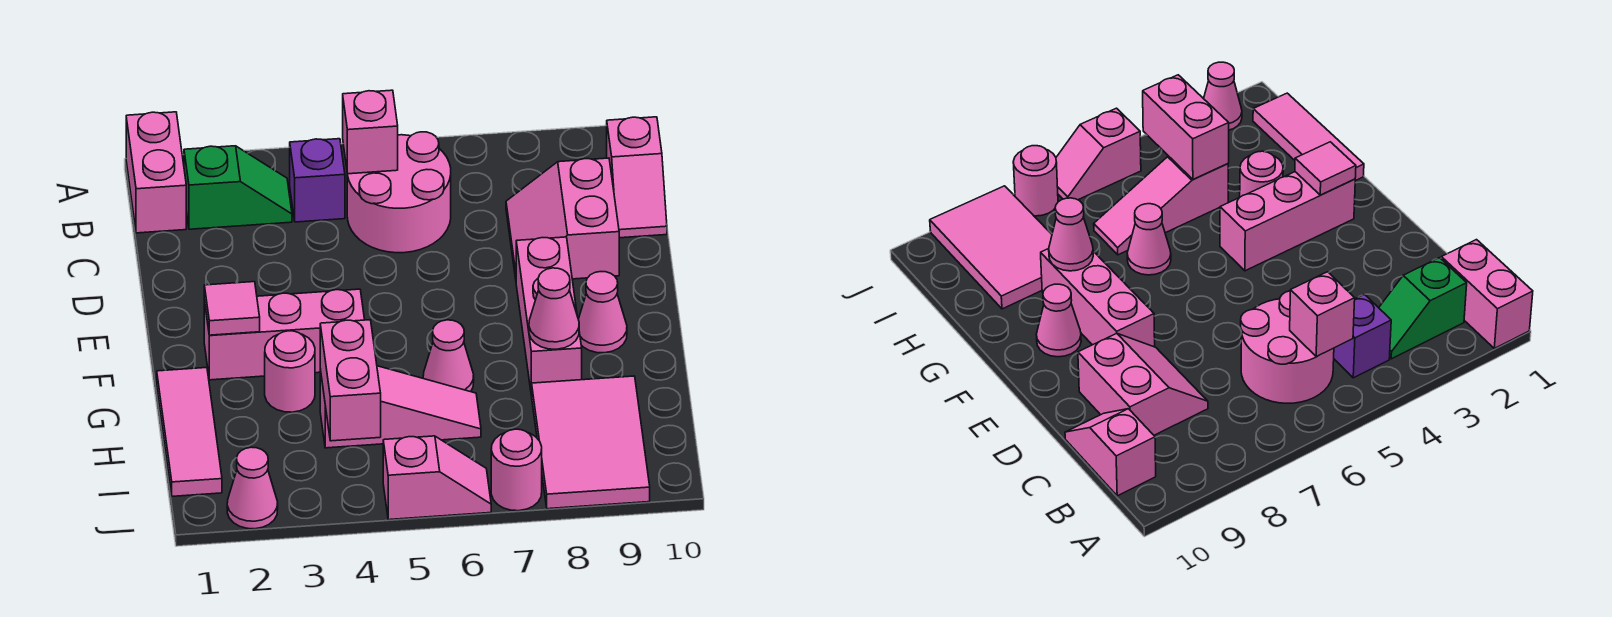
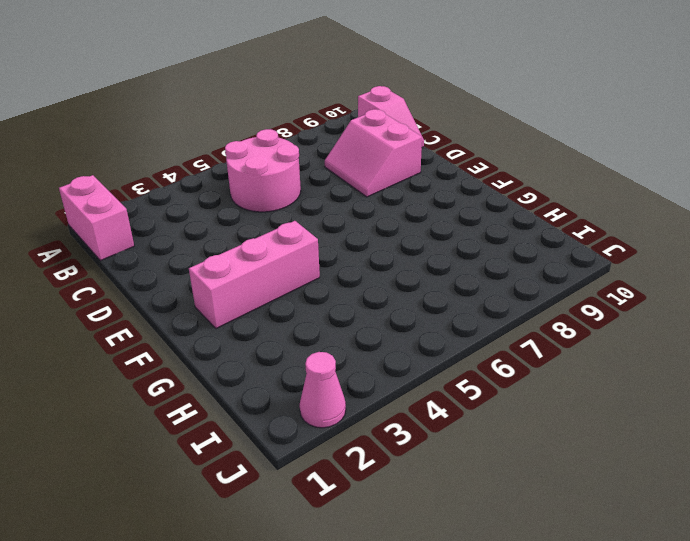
none -> green 1x2 slope [184,146,292,229]
none -> purple 1x1 brick [290,139,345,222]
none -> pink 1x3 brick [516,237,582,395]

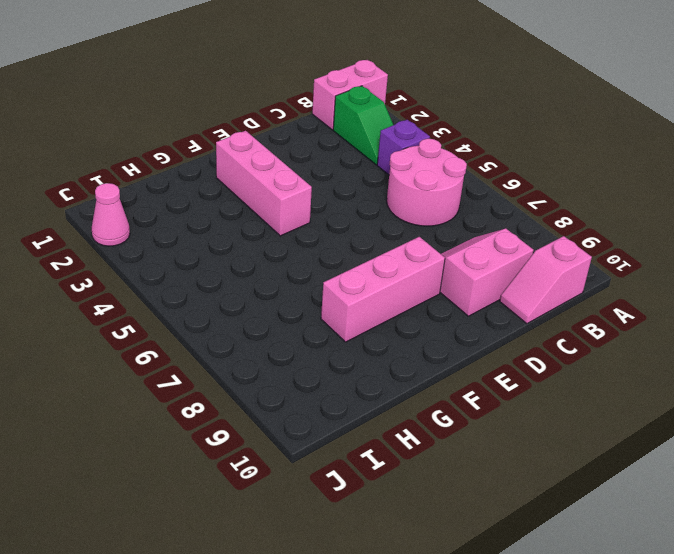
none -> pink 1x1 cone [578,272,627,353]
none -> pink 1x3 tile [157,368,222,496]
none -> pink 1x1 round brick [265,331,315,412]

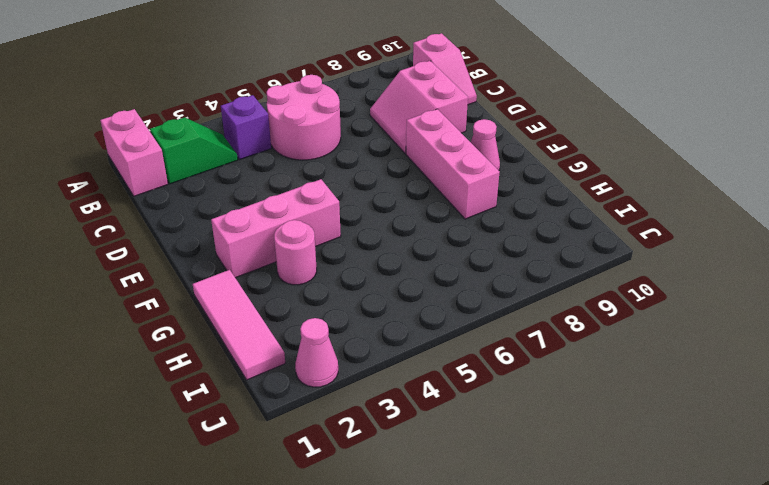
none -> pink 1x1 cone [423,320,474,392]
none -> pink 1x3 slope [320,366,481,448]
none -> pink 2x3 tile [532,376,650,509]

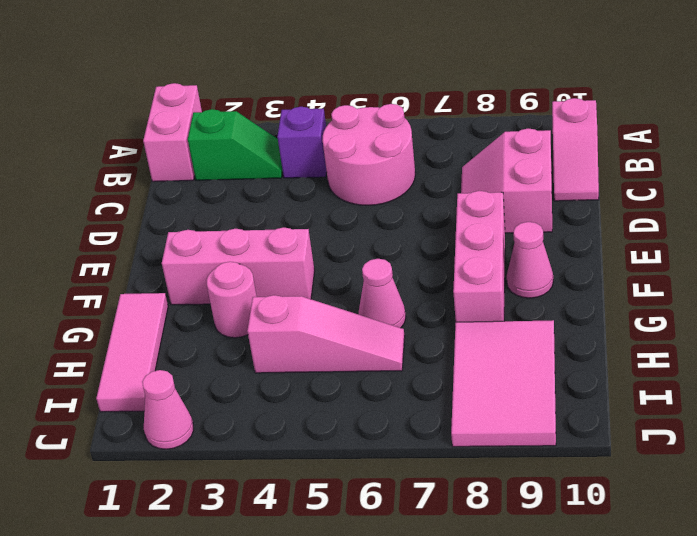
none -> pink 1x2 slope [383,436,491,520]
none -> pink 1x1 round brick [491,429,542,511]
none -> pink 1x1 brick [343,90,398,174]

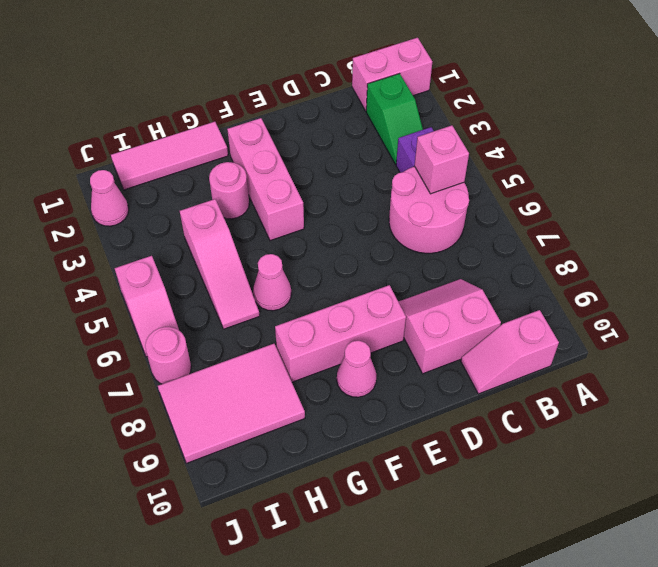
none -> pink 1x1 tile [204,282,260,335]
none -> pink 1x1 cone [529,268,579,349]
none -> pink 1x2 brick [320,320,381,441]

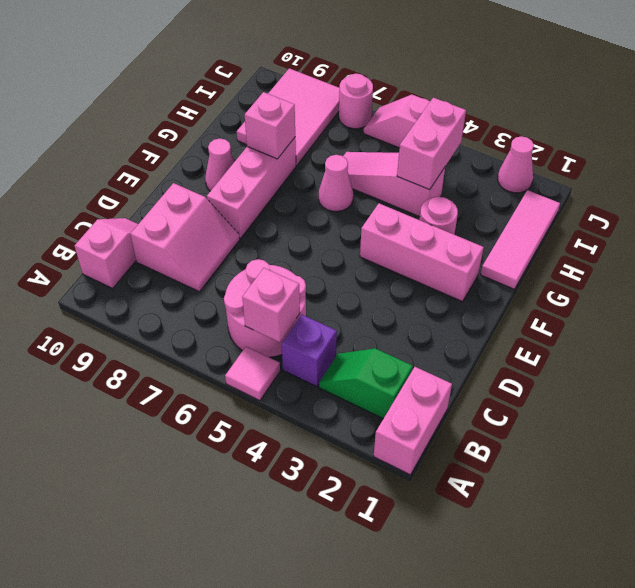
pink 1x1 tile [225,347,280,400] -> pink 1x1 tile moved to [204,282,260,335]
pink 1x1 brick [245,92,295,159] -> pink 1x1 cone [529,268,579,349]

